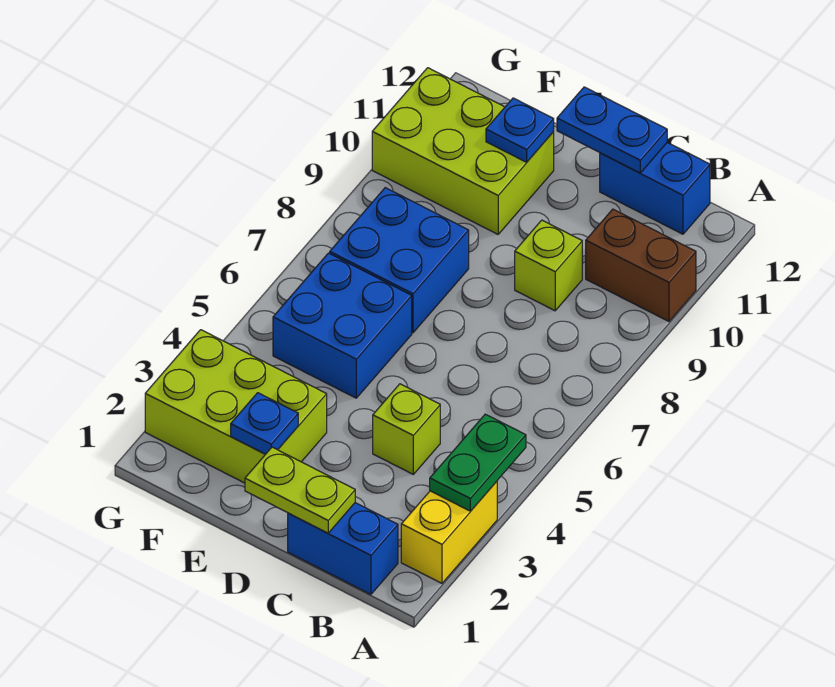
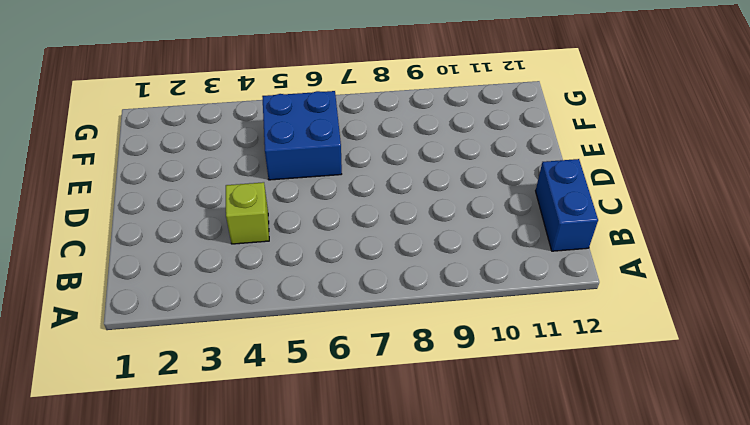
none -> yellow 1x2 brick [401,481,497,583]
none -> brown 1x2 brick [586,209,696,321]
none -> blue 1x2 brick [288,503,398,594]

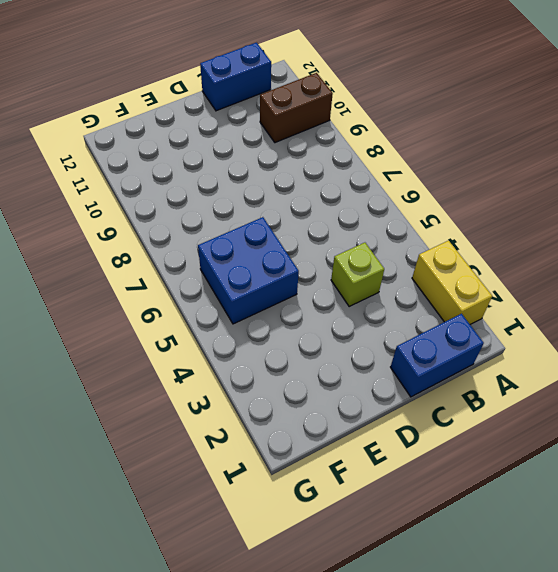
none -> lime 1x1 brick [515,220,582,311]
none -> lime 2x3 brick [145,330,327,483]
none -> blue 2x2 brick [330,188,469,333]

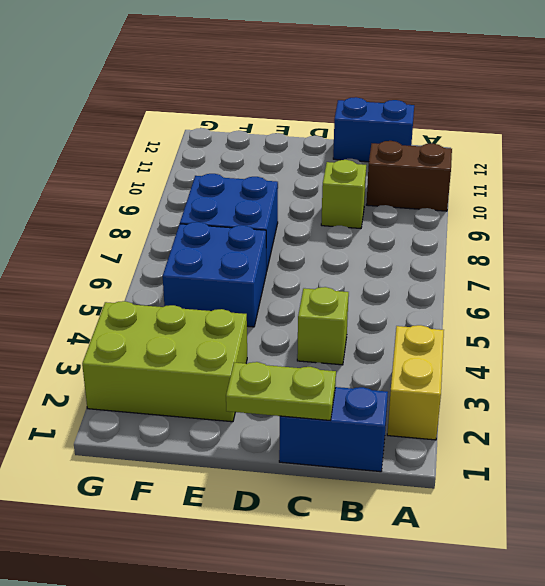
none -> lime 2x3 brick [372,68,554,234]
none -> green 1x2 plate [430,414,526,511]
none -> blue 1x2 plate [557,87,667,173]

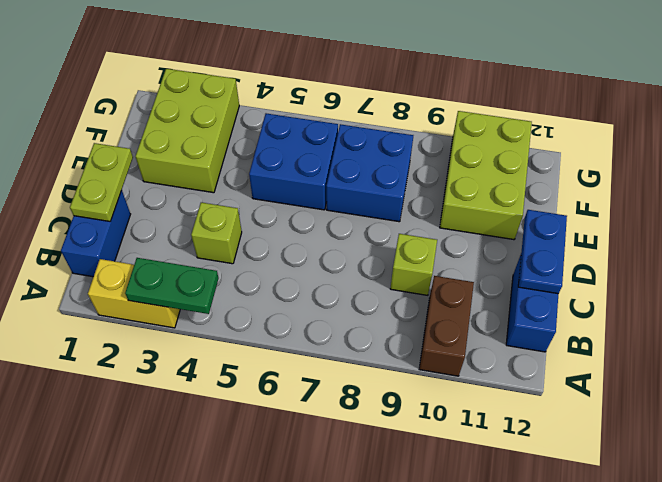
none -> blue 1x1 plate [231,393,298,454]
none -> blue 1x1 plate [486,98,554,162]

